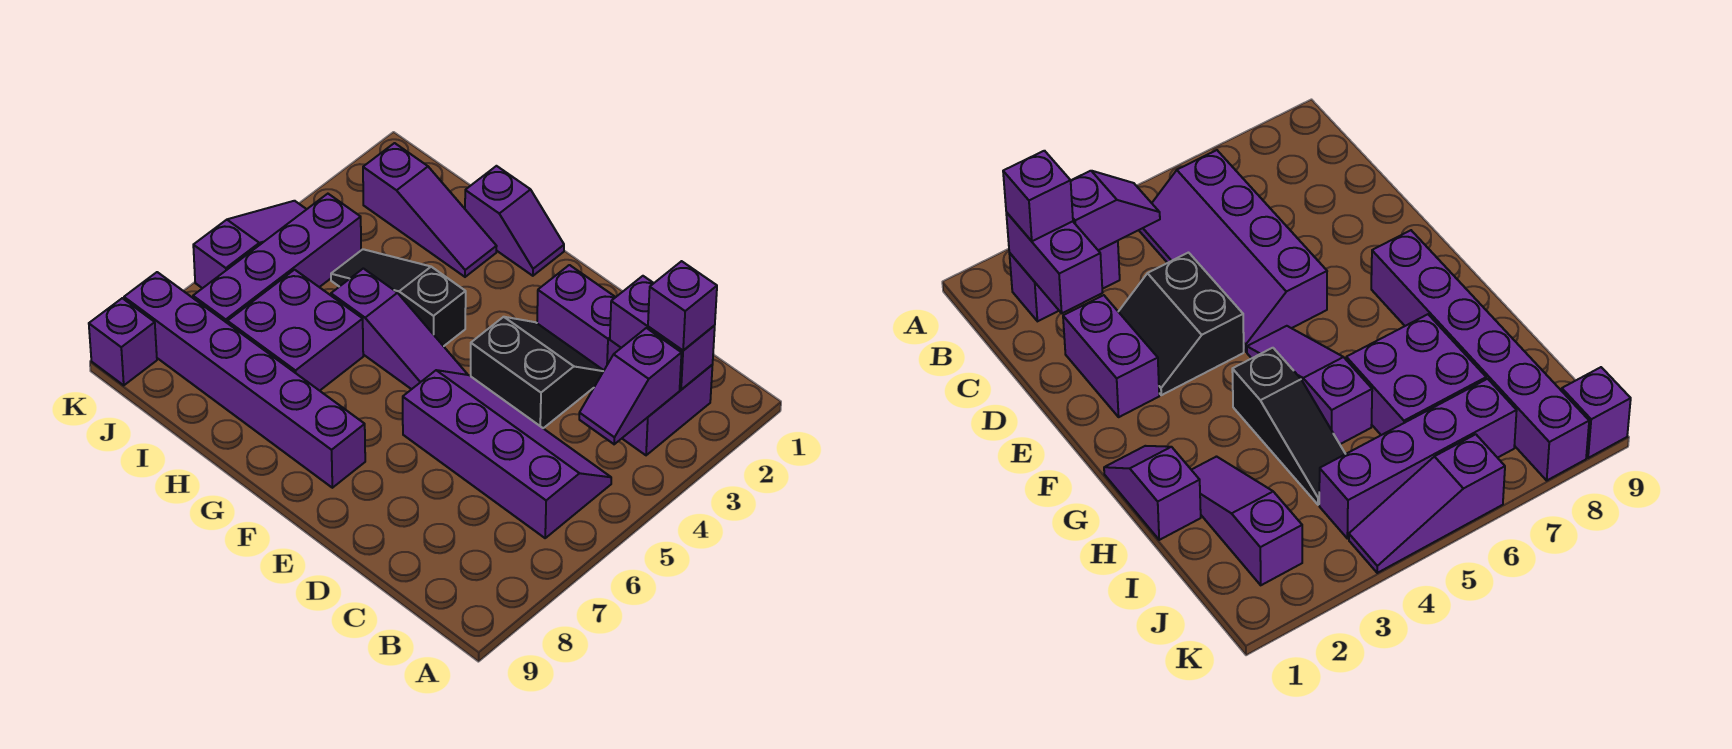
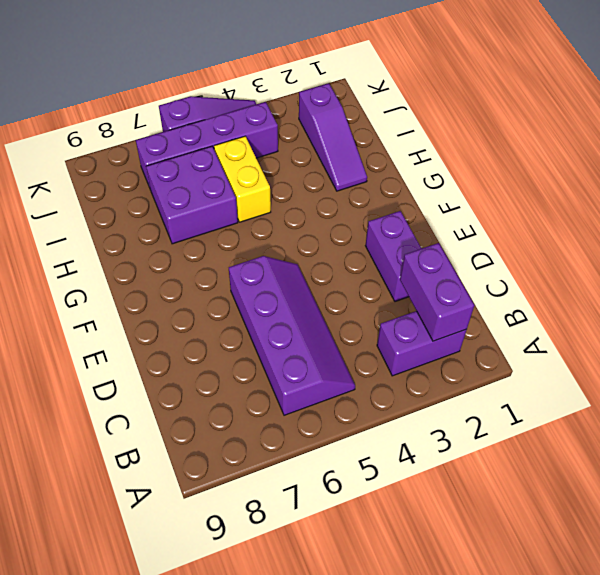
yellow 1x2 brick [214,136,271,222] -> purple 1x3 slope [331,268,467,389]
none -> black 2x2 slope [471,317,604,428]
none -> purple 1x6 brick [124,272,365,488]
none -> purple 1x2 slope [465,166,564,276]

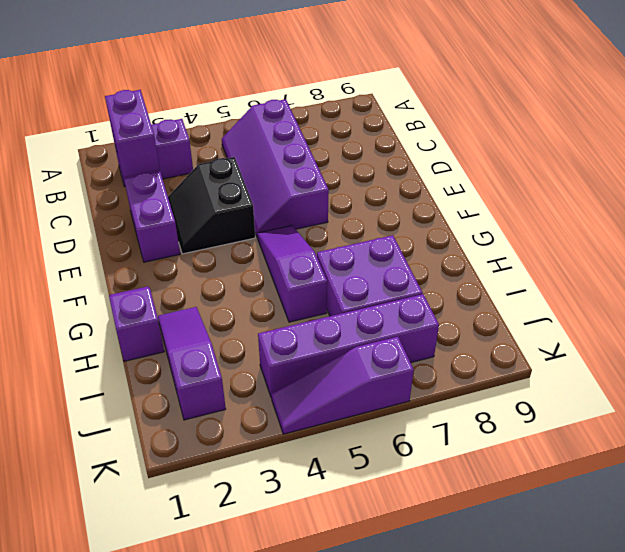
none -> purple 1x6 brick [124,272,365,488]
none -> black 1x3 slope [331,249,466,346]
none -> purple 1x1 brick [89,298,157,385]

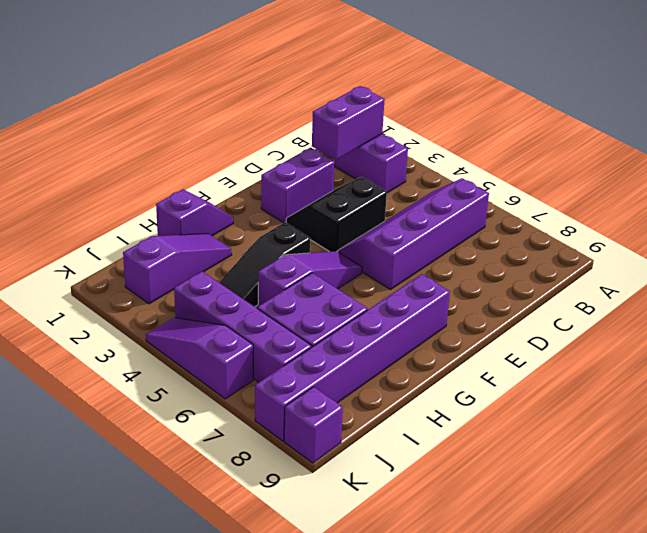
none -> purple 1x2 slope [579,328,681,444]
none -> purple 1x1 brick [648,261,717,350]

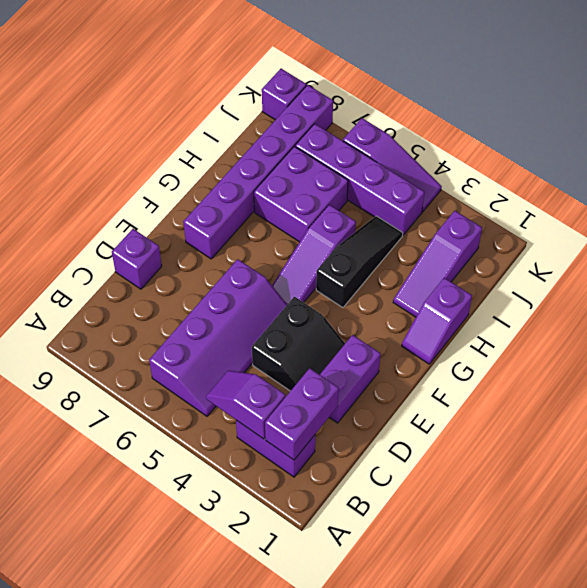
purple 1x1 brick [112,229,162,289] -> purple 1x1 brick moved to [648,261,717,350]

